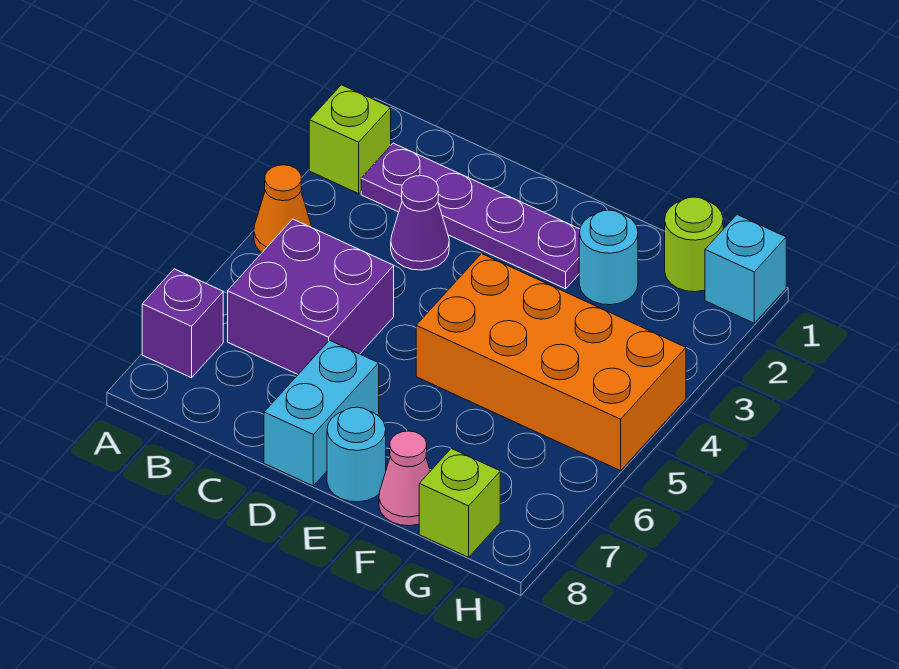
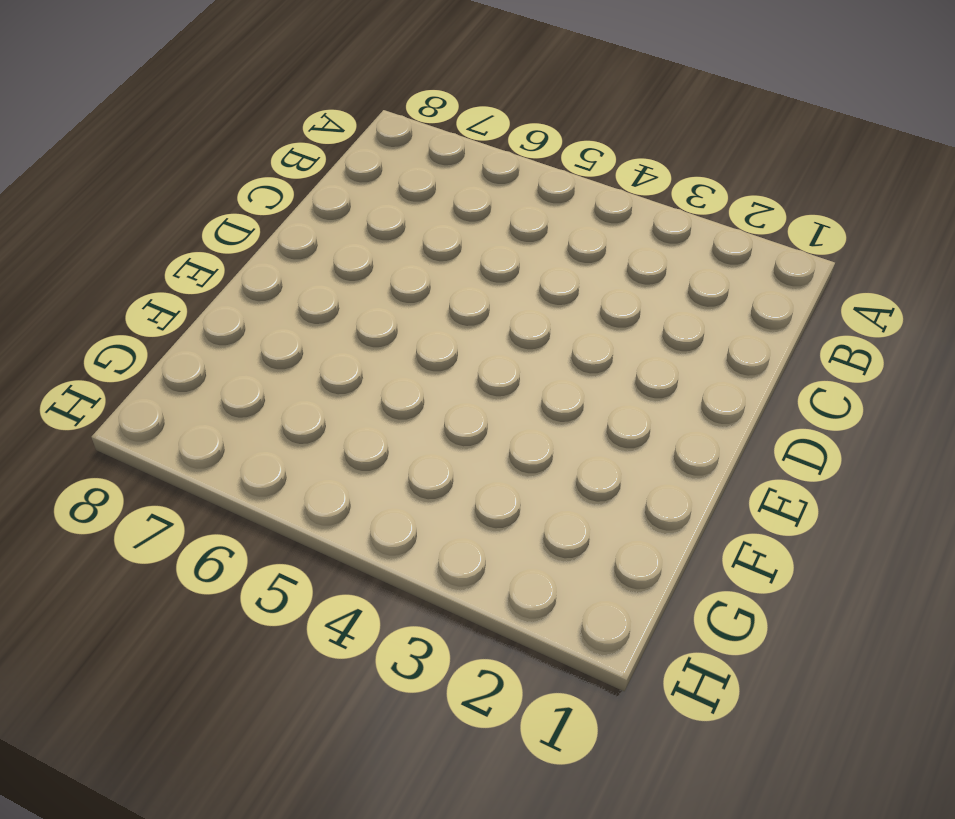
none -> lime 1x1 brick [309,85,391,194]
none -> orange 1x1 cone [254,165,312,252]
none -> purple 1x1 brick [142,269,223,378]

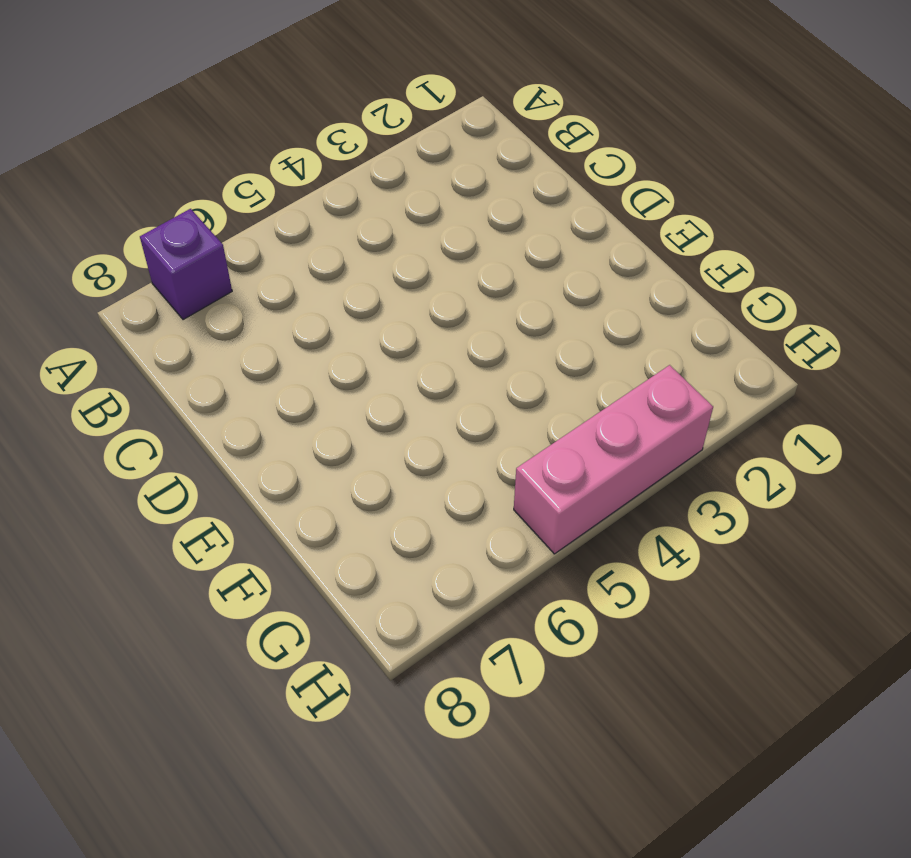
pink 1x3 brick [514,365,713,554] -> orange 2x4 brick [416,254,686,471]
none -> lime 1x1 brick [309,85,391,194]
none -> orange 1x1 cone [254,165,312,252]
none -> purple 1x4 plate [361,143,580,289]

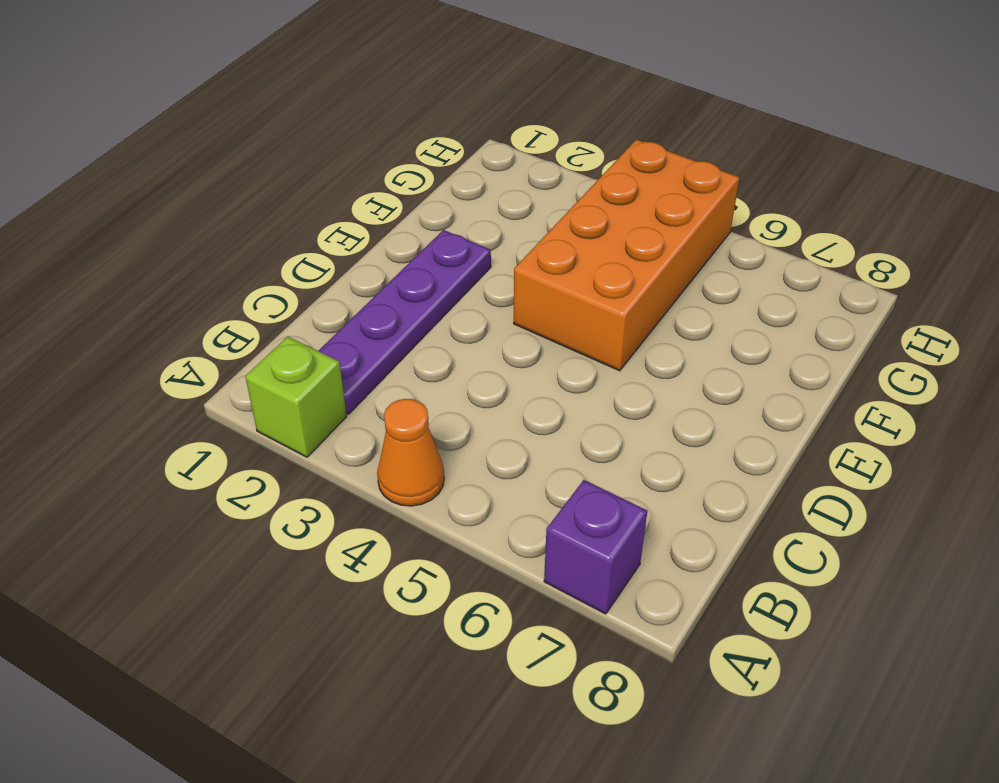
none -> purple 2x2 brick [228,219,394,374]
none -> purple 1x1 cone [391,176,449,270]
none -> cyan 1x2 brick [264,340,379,486]

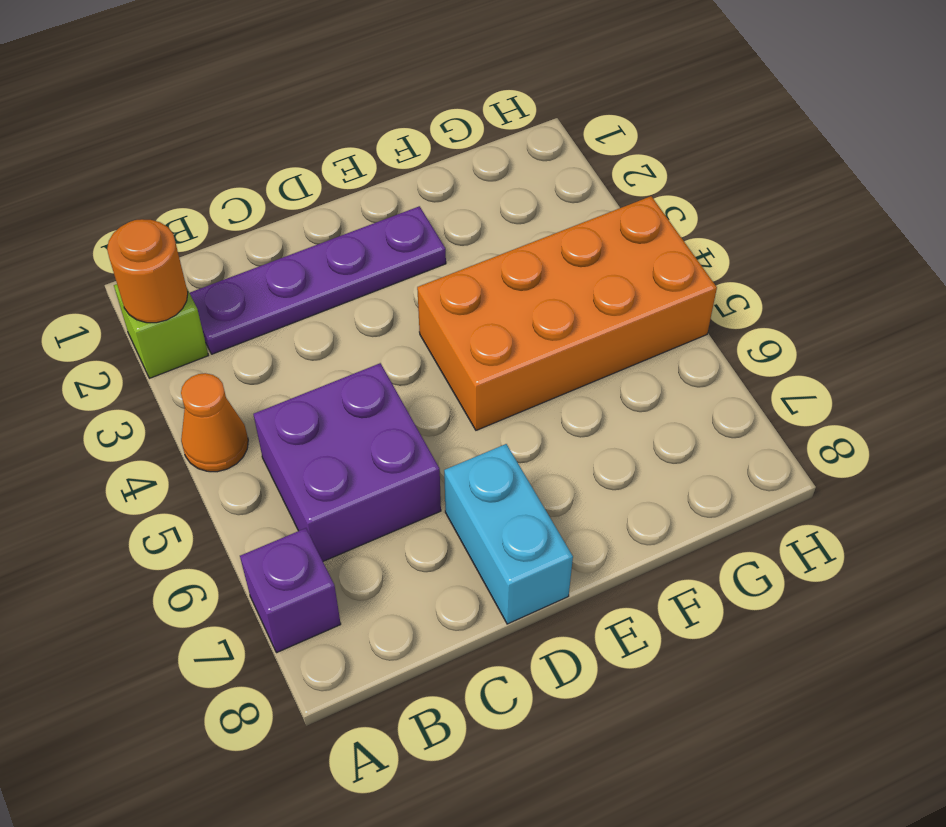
orange 1x1 round brick [107,219,188,323] -> none
none -> purple 1x1 cone [391,176,449,270]
none -> cyan 1x1 round brick [327,407,386,502]
none -> cyan 1x1 round brick [579,210,638,305]

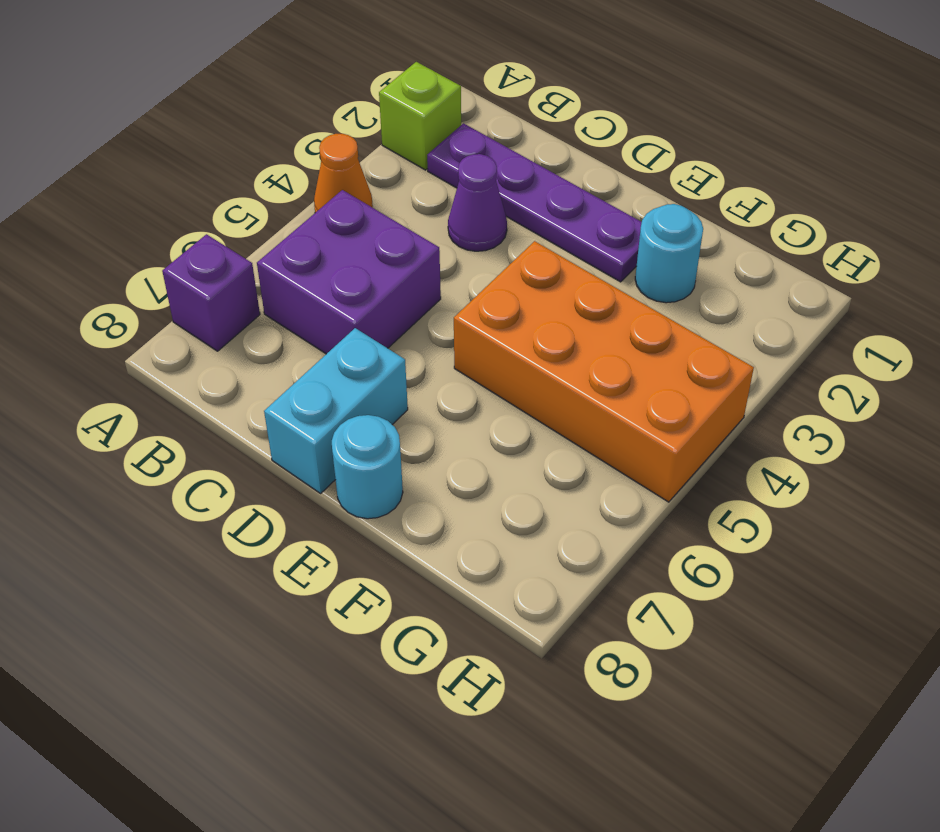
none -> pink 1x1 cone [379,431,430,526]
none -> lime 1x1 round brick [665,197,723,292]
none -> lime 1x1 brick [419,448,500,557]

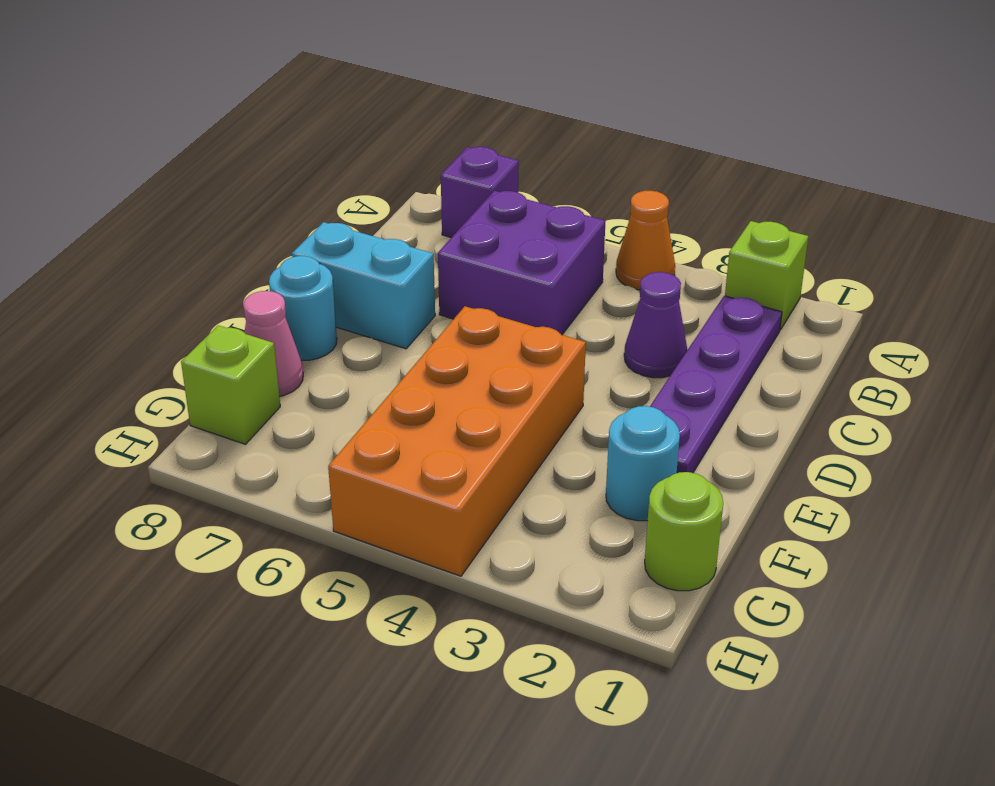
none -> cyan 1x1 brick [705,215,786,323]

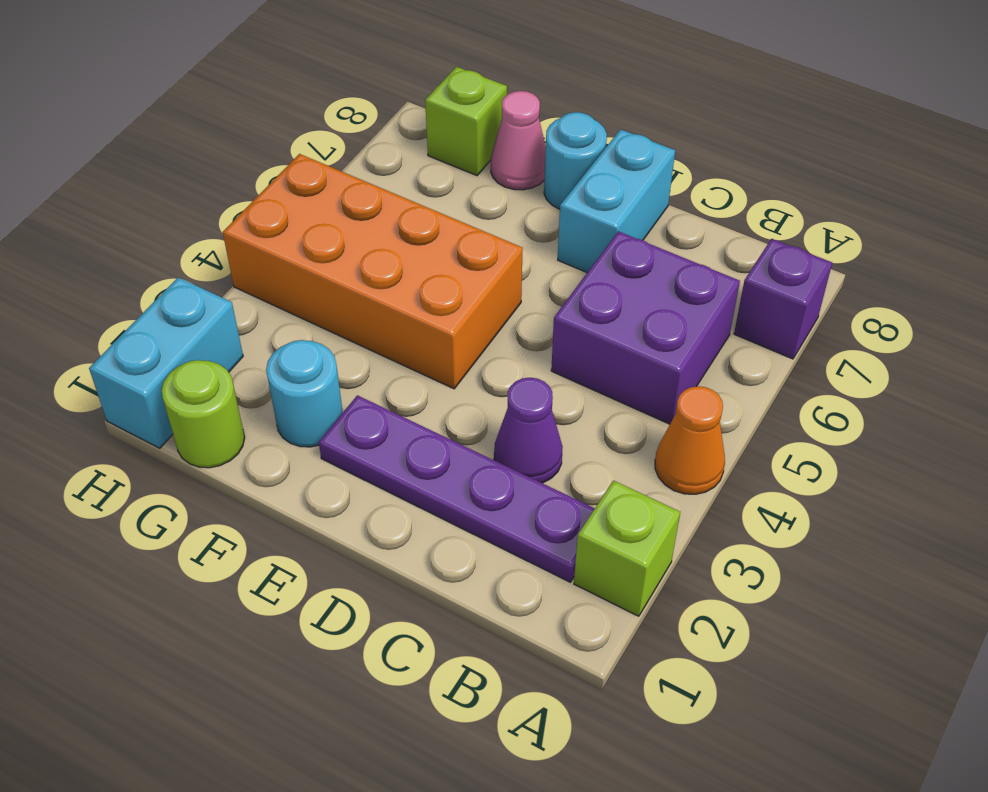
cyan 1x2 brick [89,277,243,448] -> cyan 1x1 brick [705,215,786,323]

